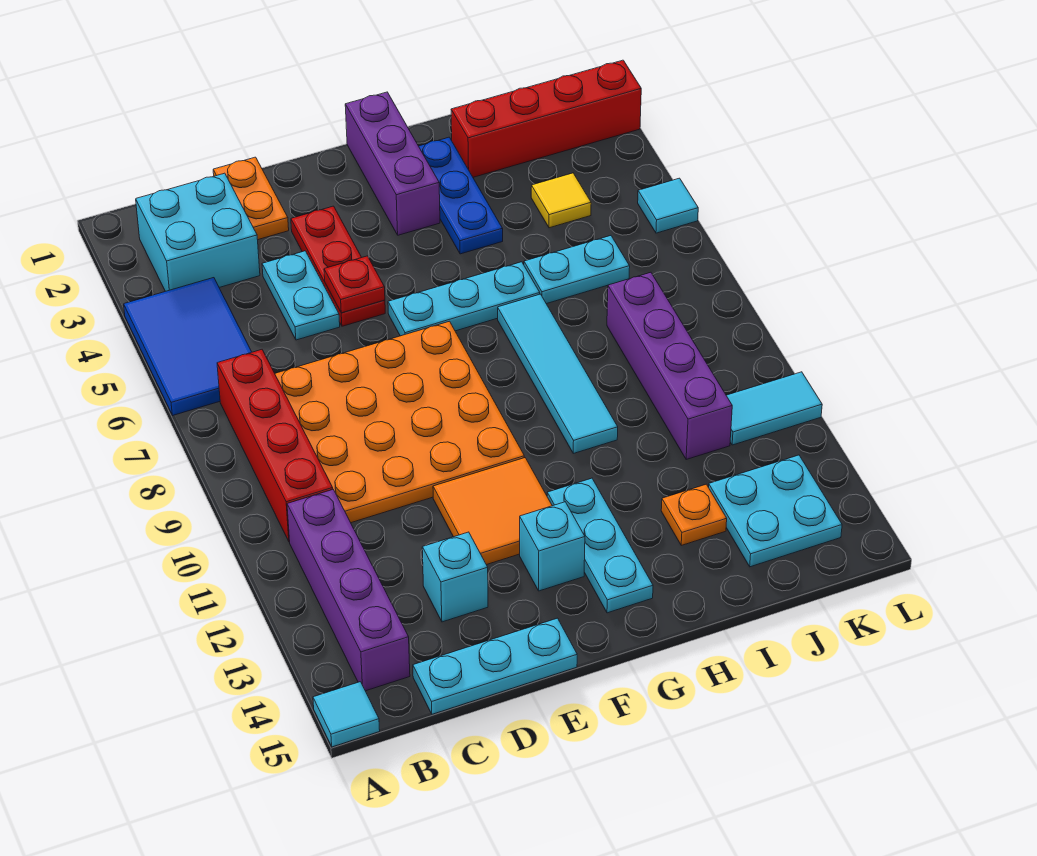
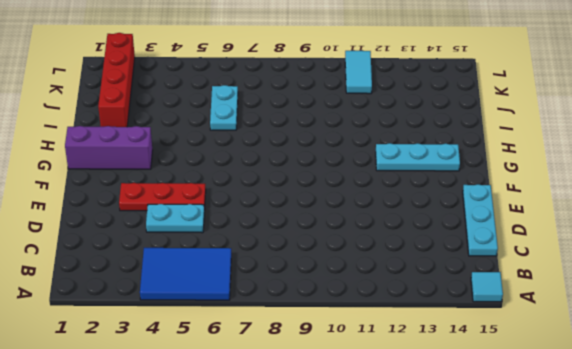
none -> cyan 2x2 brick [136,173,260,291]
none -> red 1x4 brick [217,350,333,542]
none -> purple 1x4 brick [287,490,410,691]

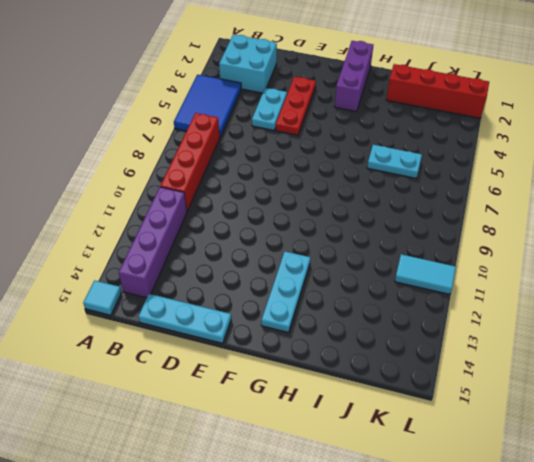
none -> orange 4x4 plate [275,321,524,523]
none -> orange 1x2 plate [213,157,289,240]
none -> cyan 1x1 brick [422,532,488,622]

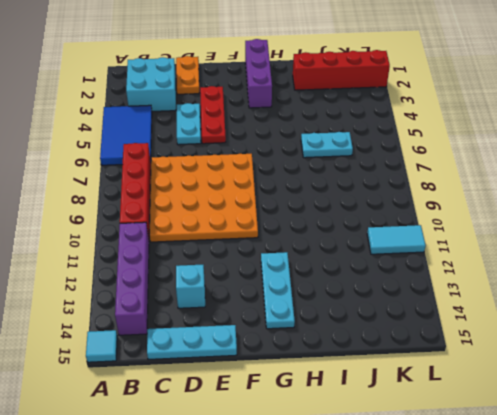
none -> orange 2x2 tile [433,458,552,565]
none -> cyan 1x3 plate [388,262,540,336]
none -> cyan 1x1 brick [520,502,585,591]

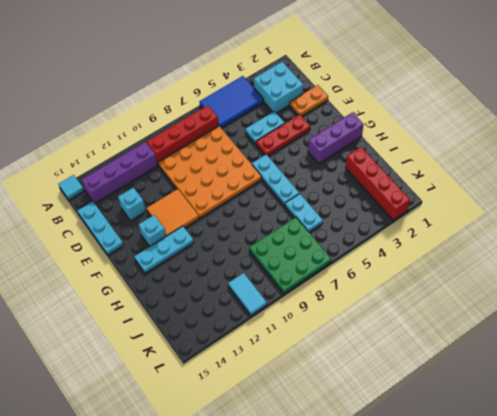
green 3x3 plate [249,217,331,293] -> purple 1x4 brick [607,272,732,459]
none -> blue 1x3 plate [419,137,503,254]
none -> cyan 1x4 tile [498,294,618,453]
none -> orange 1x1 plate [661,484,727,545]

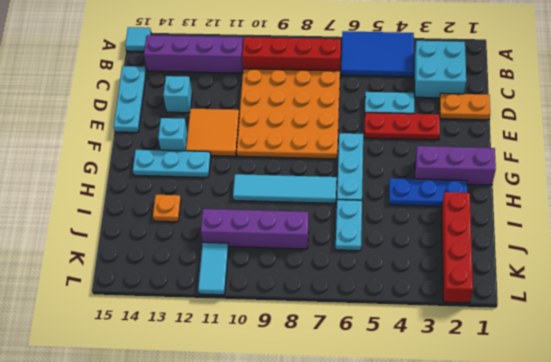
none -> yellow 1x1 tile [531,173,591,228]
none -> cyan 2x2 plate [709,455,842,567]
none -> cyan 1x1 tile [638,178,698,233]

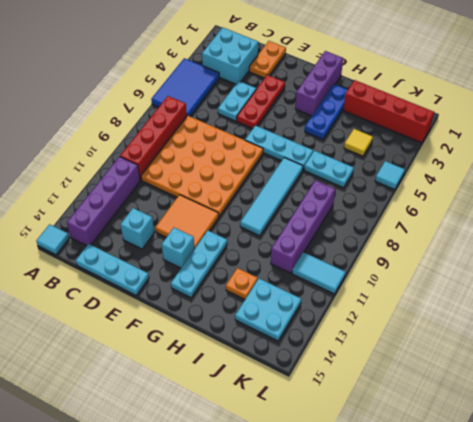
none -> red 1x1 plate [324,256,385,313]

